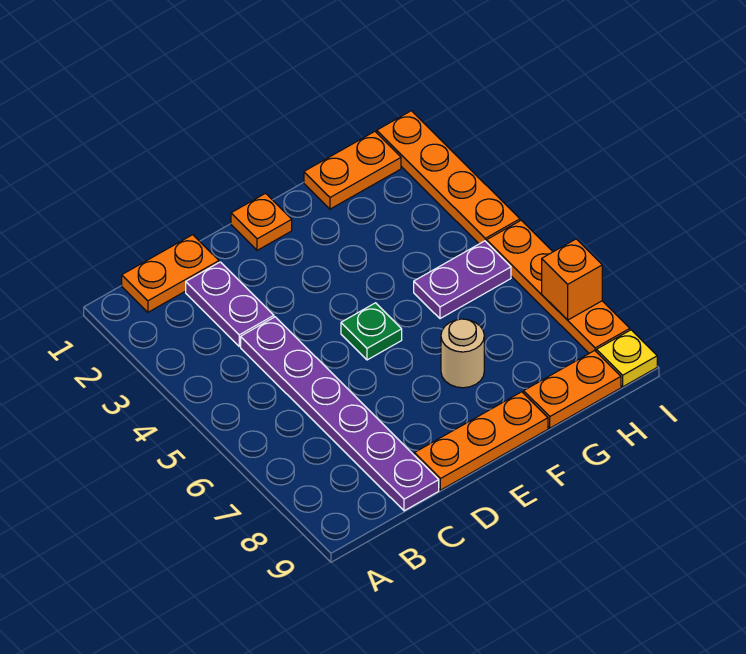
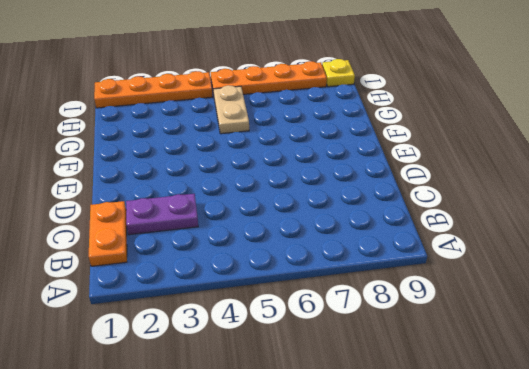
tan 1x2 plate [214,85,249,134] -> purple 1x2 plate [414,241,511,319]
none -> purple 1x6 plate [241,317,439,511]
none -> orange 1x3 plate [414,392,548,490]
none -> orange 1x1 plate [231,193,292,250]

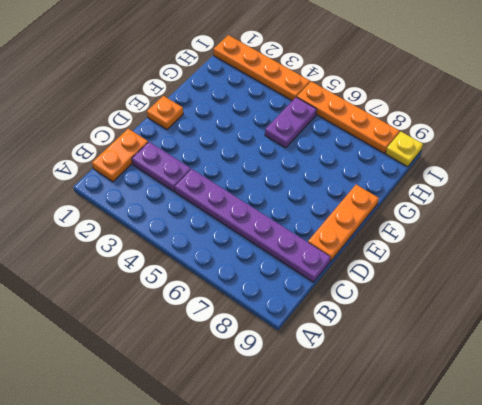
none -> green 1x1 plate [341,303,402,360]
none -> tan 1x1 round brick [441,319,484,388]
none -> orange 1x2 plate [304,132,401,209]

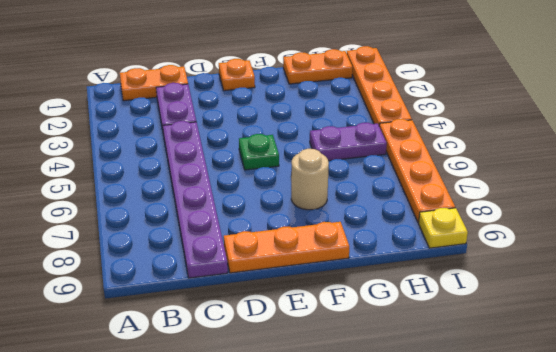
none -> orange 1x2 plate [524,350,621,428]
none -> orange 1x1 brick [542,239,602,320]

